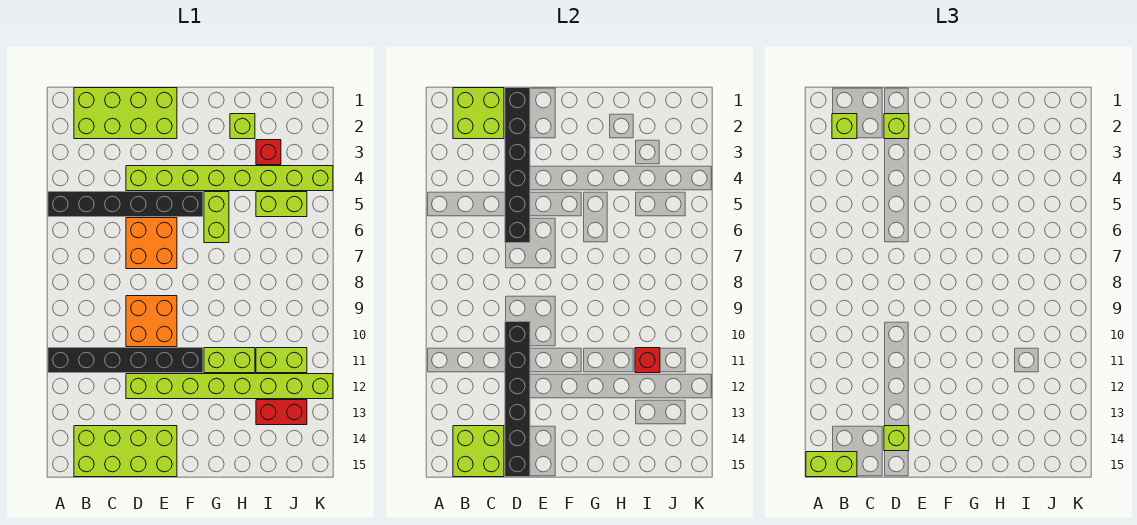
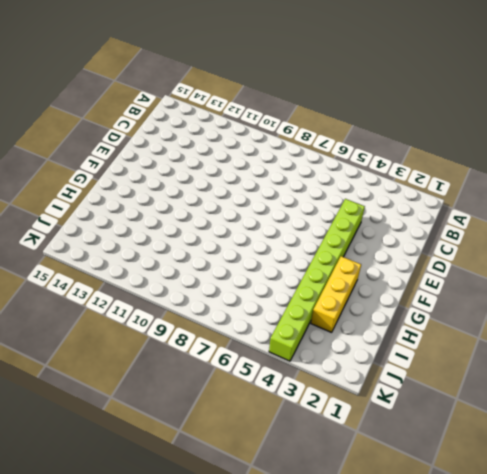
yellow 1x3 brick [311,256,361,332] -> red 1x1 brick [256,140,281,165]
none -> black 1x6 brick [48,192,203,217]
none -> black 1x6 brick [48,348,203,373]
none -> lime 2x4 brick [74,88,177,139]

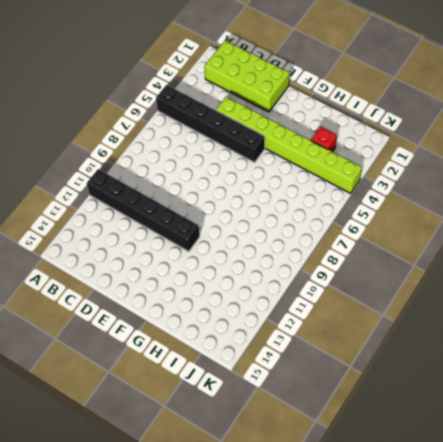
none -> lime 2x4 brick [74,426,177,477]
none -> orange 2x2 brick [126,218,177,269]
none -> orange 2x2 brick [126,296,177,347]

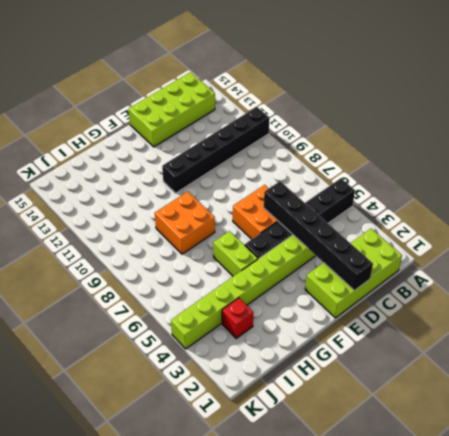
orange 2x2 brick [155,192,215,254] -> orange 2x2 brick moved to [126,296,177,347]
none -> lime 1x8 brick [126,374,333,399]
none -> lime 1x2 brick [204,348,255,373]
none -> lime 1x1 brick [230,114,255,139]

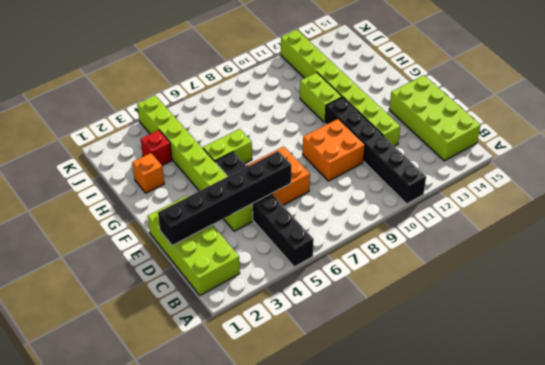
orange 1x1 brick [132,153,164,193] -> lime 1x1 brick [230,114,255,139]
none -> lime 1x2 brick [256,192,307,217]
none -> lime 1x2 brick [256,348,307,373]
none -> red 1x2 brick [256,400,307,425]

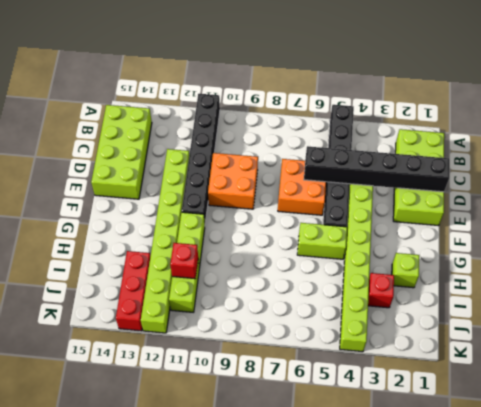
red 1x3 brick [116,251,151,331] -> red 1x2 brick [256,400,307,425]
none -> lime 1x2 brick [256,192,307,217]
none -> lime 2x2 brick [453,88,504,139]
none -> lime 2x2 brick [453,426,504,477]

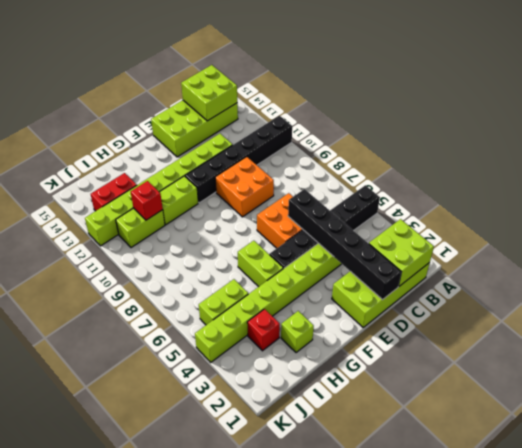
none -> black 1x6 brick [505,322,530,477]
none -> lime 1x2 brick [806,452,857,477]
none -> lime 1x1 brick [832,114,857,139]

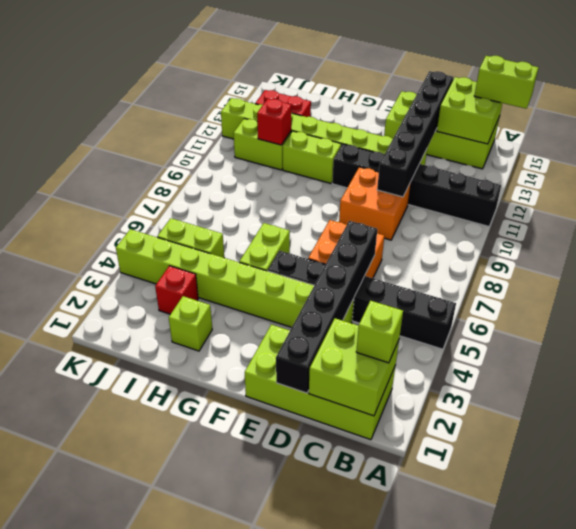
none -> lime 1x1 brick [884,114,909,139]
none -> lime 1x1 brick [884,426,909,451]

